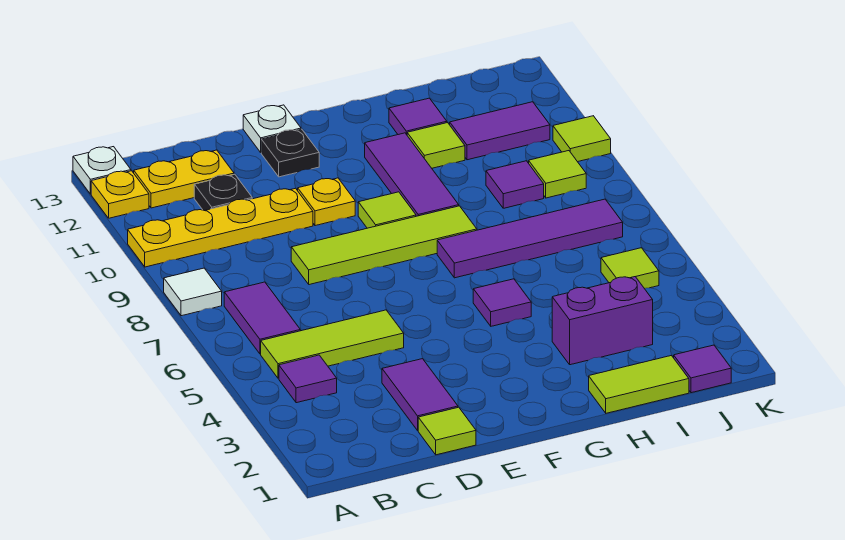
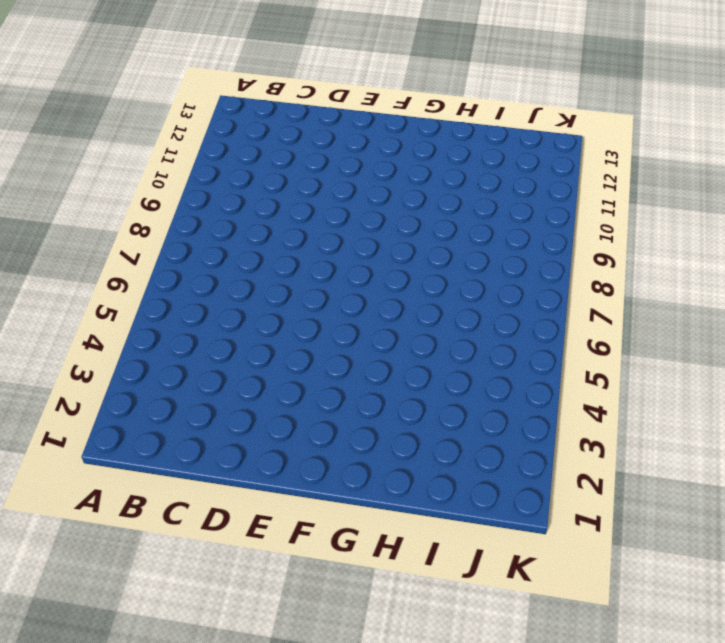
none -> white 1x1 tile [164,268,222,316]
none -> yellow 1x4 plate [128,188,313,267]
none -> yellow 1x1 plate [91,171,149,218]

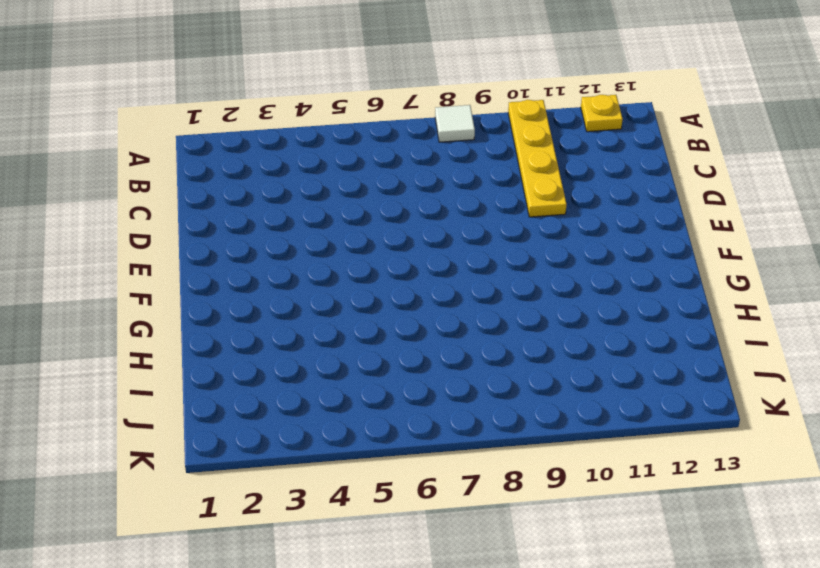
none -> white 1x1 plate [73,147,131,194]
none -> purple 1x1 tile [279,355,337,403]
none -> lime 1x3 tile [261,310,404,378]

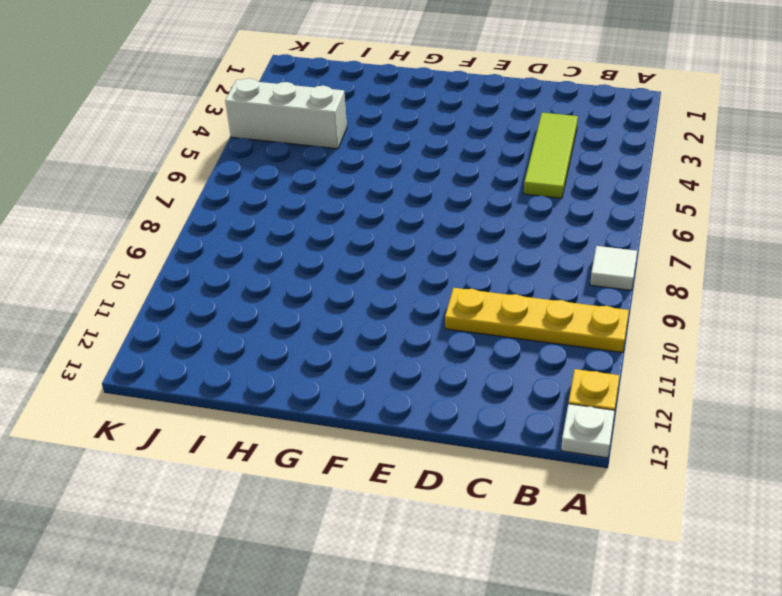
lime 1x3 tile [524,113,578,198] -> lime 1x3 tile turned to [261,310,404,378]
white 1x3 brick [225,78,347,149] -> none
none -> purple 1x1 tile [279,355,337,403]
none -> purple 1x2 tile [224,282,300,354]
none -> yellow 1x2 plate [134,150,234,208]

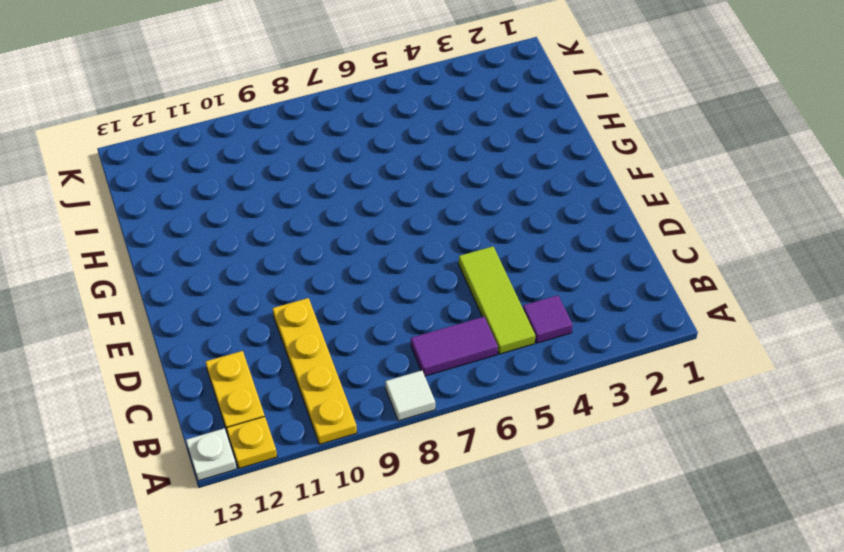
none -> black 1x1 plate [194,174,252,211]
none -> lime 1x1 tile [418,407,476,455]
none -> purple 1x2 tile [382,359,458,430]

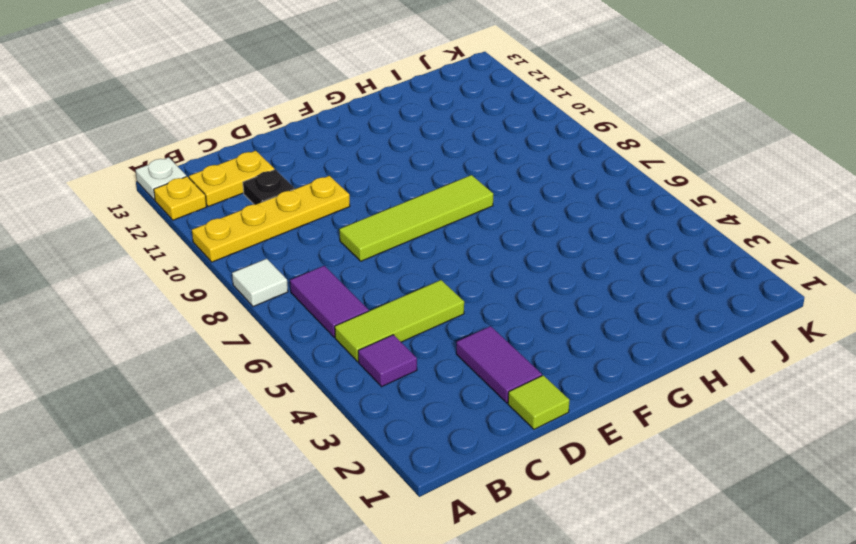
none -> yellow 1x1 plate [298,178,355,226]
none -> black 1x1 plate [261,129,319,177]
none -> white 1x1 plate [243,105,301,152]

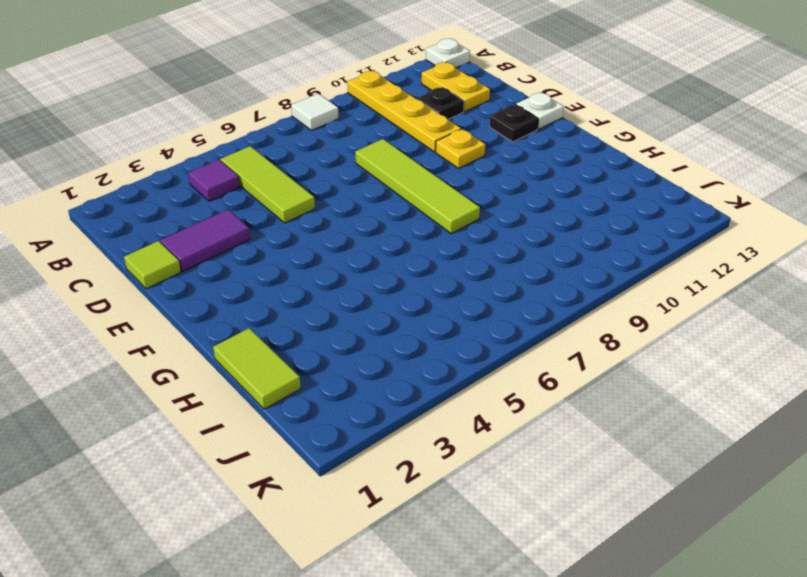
none -> yellow 1x1 plate [91,171,149,218]
none -> purple 1x2 tile [224,282,300,354]
none -> lime 1x1 tile [358,192,416,228]

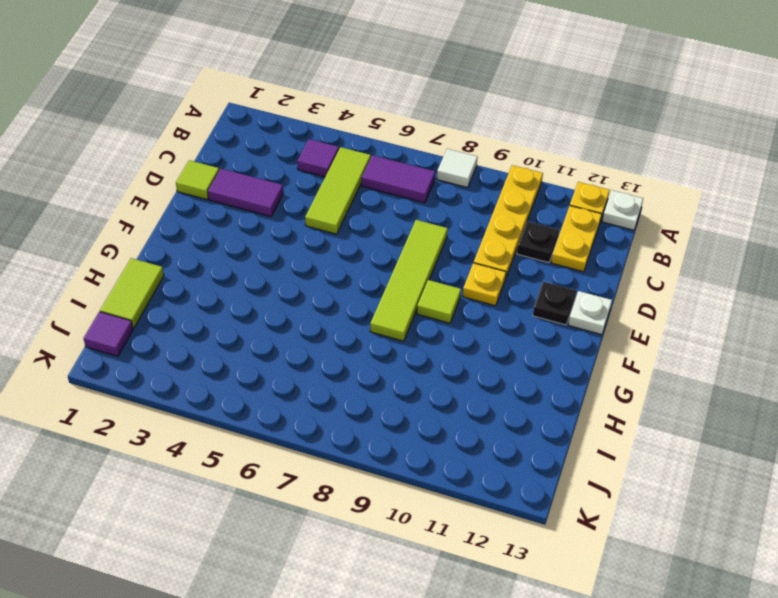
none -> purple 1x1 tile [473,279,531,326]
none -> purple 1x4 tile [437,199,623,278]
none -> purple 1x3 tile [365,133,459,216]

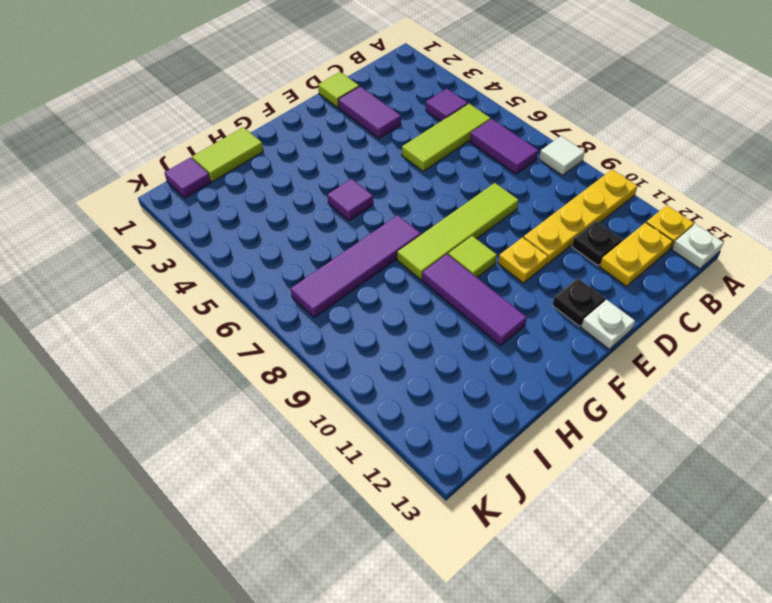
none -> purple 1x2 brick [552,277,653,365]
none -> lime 1x1 tile [407,123,465,168]
none -> purple 1x1 tile [389,98,447,135]

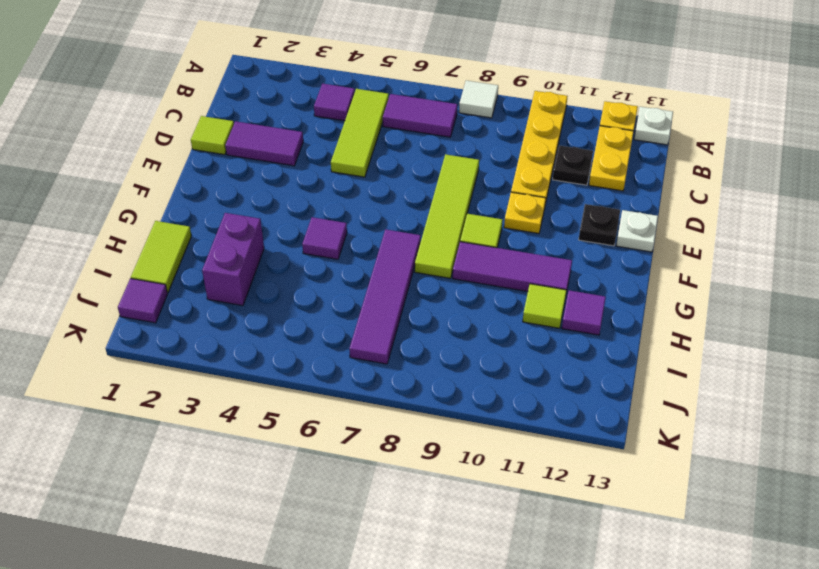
none -> purple 1x1 tile [486,161,544,208]
none -> purple 1x2 tile [450,102,550,160]
none -> lime 1x1 tile [601,248,659,288]

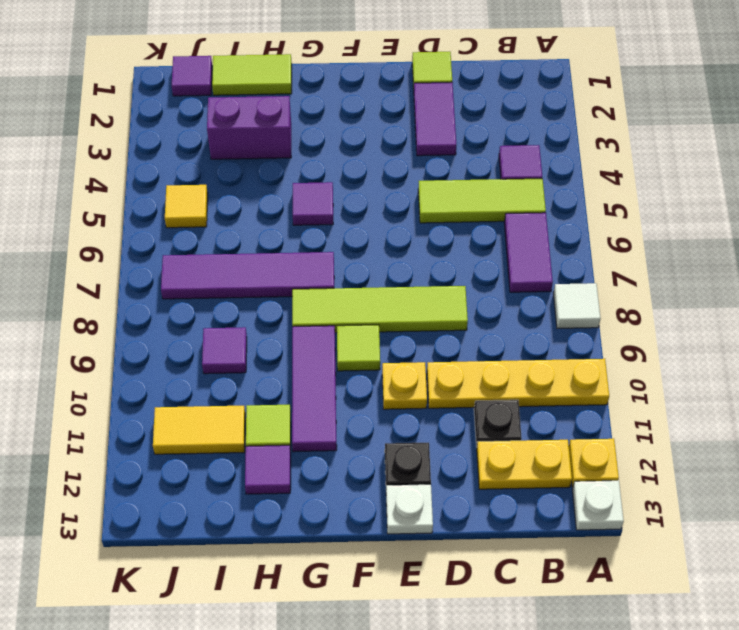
yellow 1x2 tile [153,406,245,454] -> purple 1x2 tile [450,102,550,160]
yellow 1x1 tile [165,185,208,228] -> lime 1x1 tile [601,248,659,288]
none -> lime 1x1 tile [529,151,586,198]
none -> lime 1x1 tile [553,116,611,162]

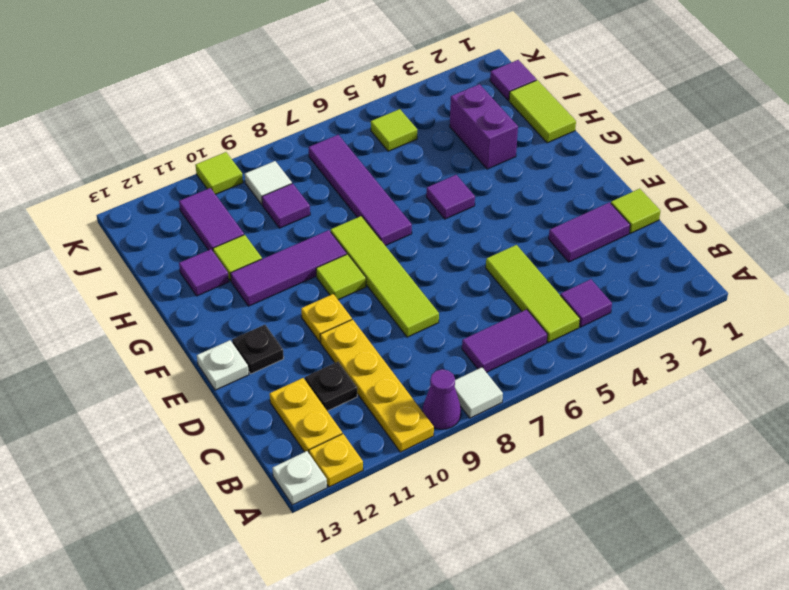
purple 1x1 cone [422,369,461,429] -> none
white 1x1 tile [245,161,292,205] -> lime 1x1 tile [529,151,586,198]

